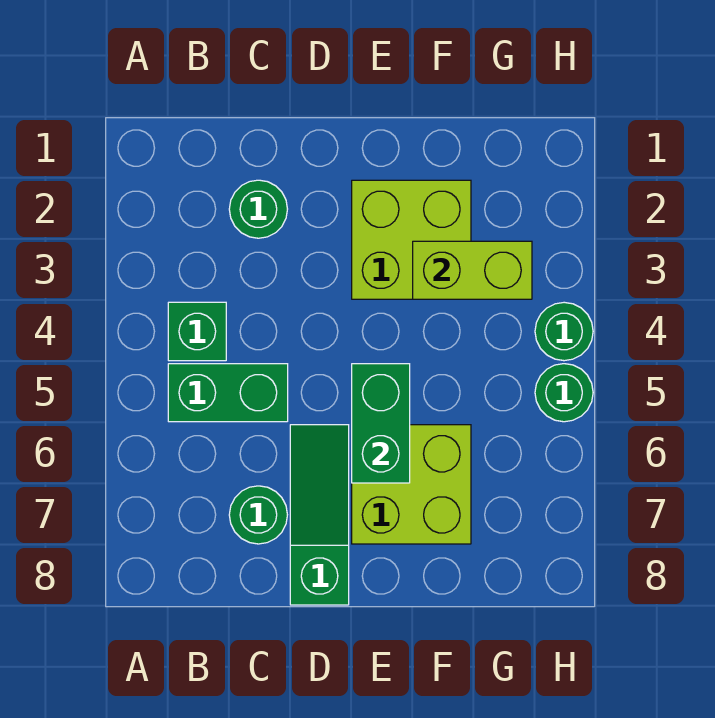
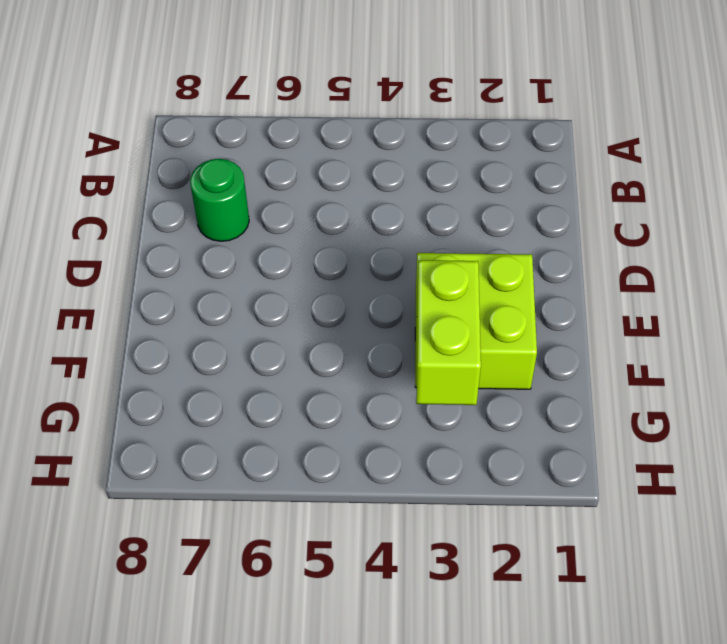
none -> green 1x1 brick [168,302,226,361]
none -> green 1x2 brick [168,364,288,422]

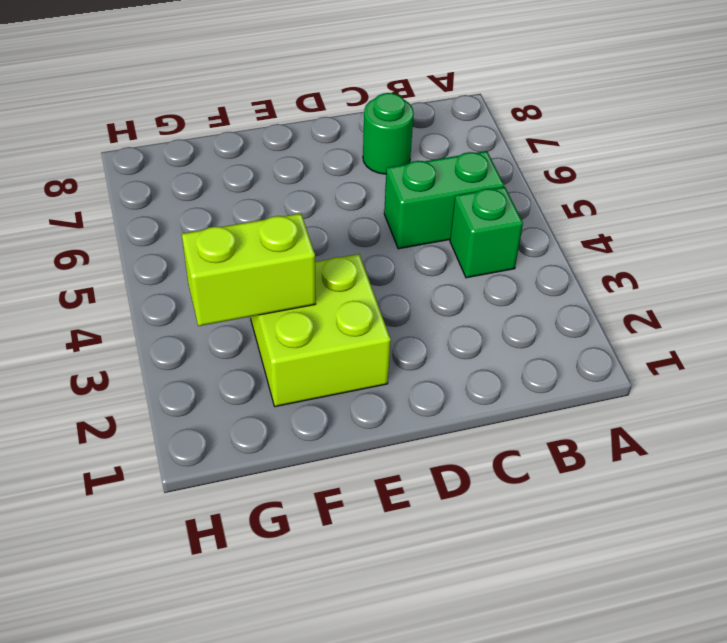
none -> green 1x1 round brick [229,180,287,238]
none -> green 1x3 slope [290,425,349,605]

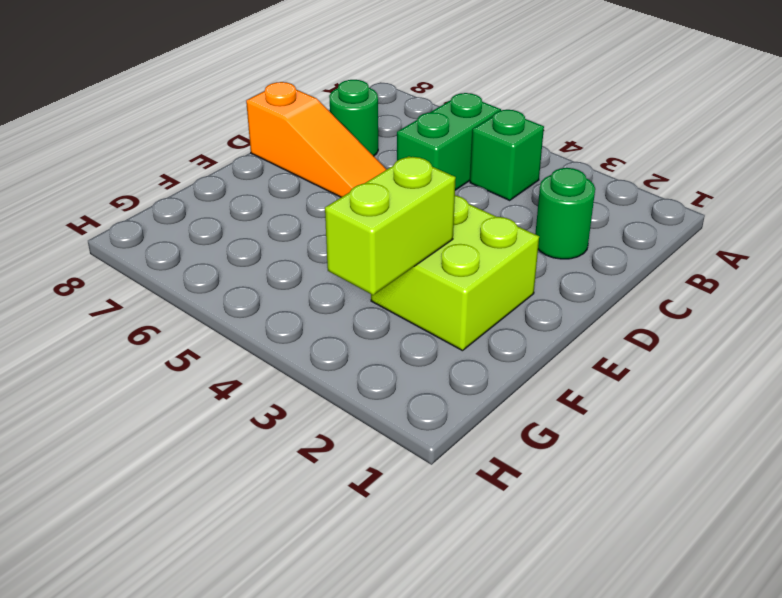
orange 1x3 slope [246,82,387,197] -> green 1x3 slope [290,425,349,605]
none -> lime 2x2 brick [352,425,471,544]
none -> green 1x1 round brick [535,302,593,361]

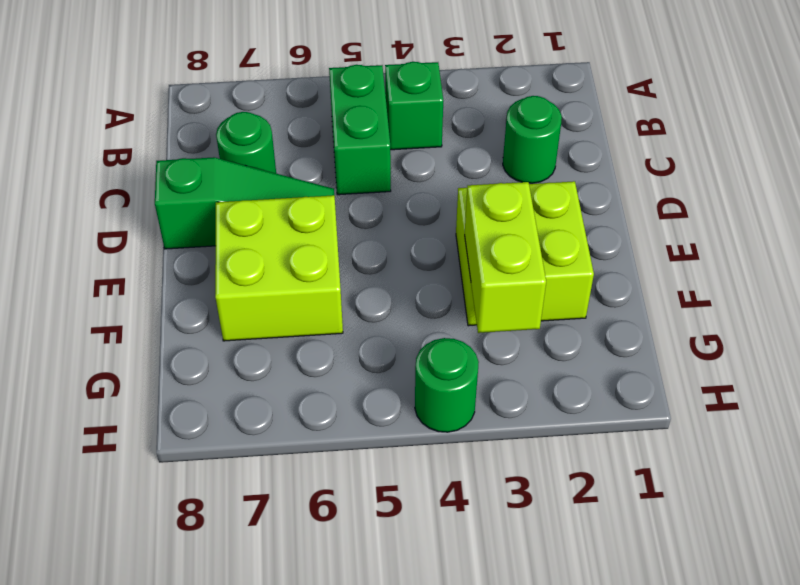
none -> green 1x1 round brick [535,364,593,422]
none -> green 1x2 brick [352,364,410,483]

